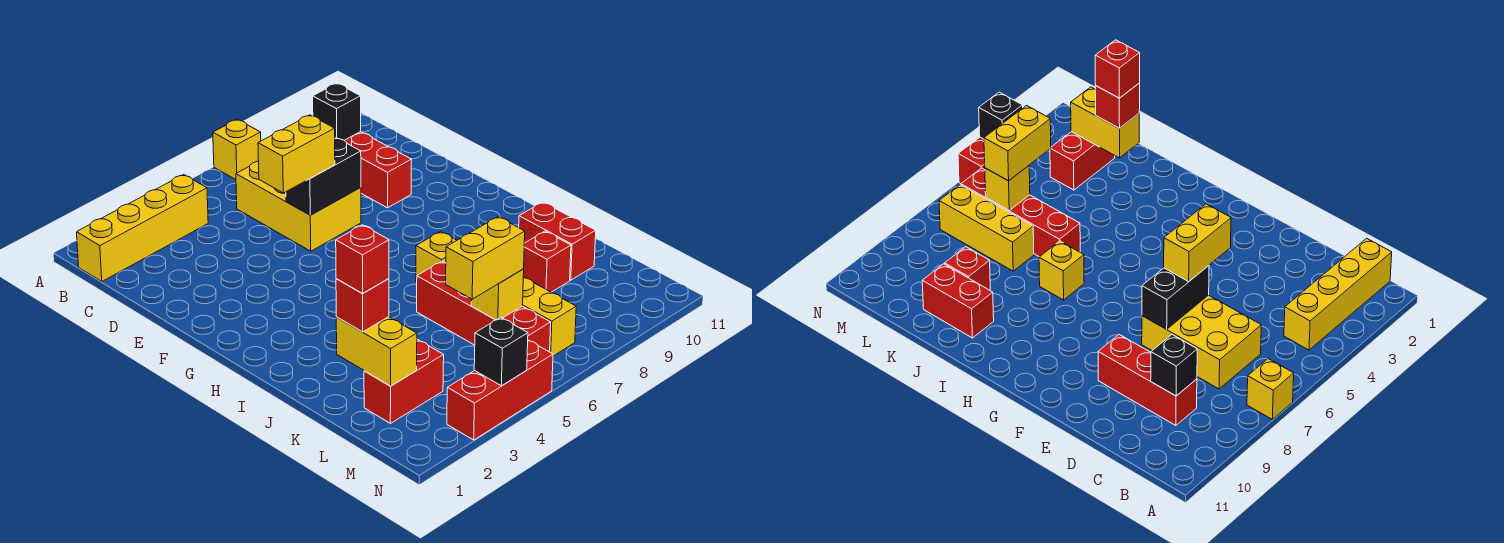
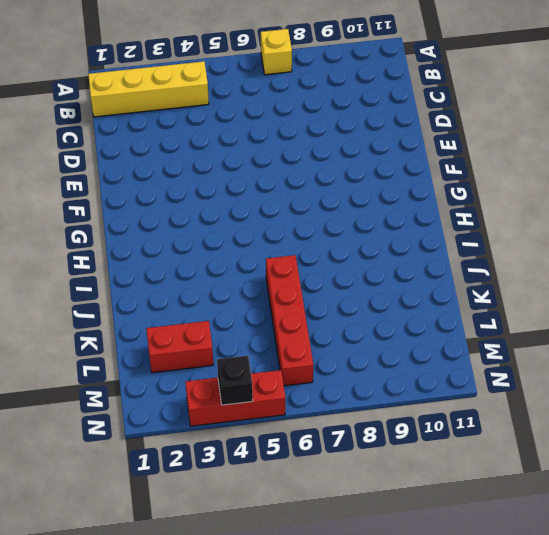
none -> yellow 2x3 brick [236,161,361,251]
none -> red 1x3 brick [344,132,412,208]
none -> yellow 1x1 brick [416,231,457,282]

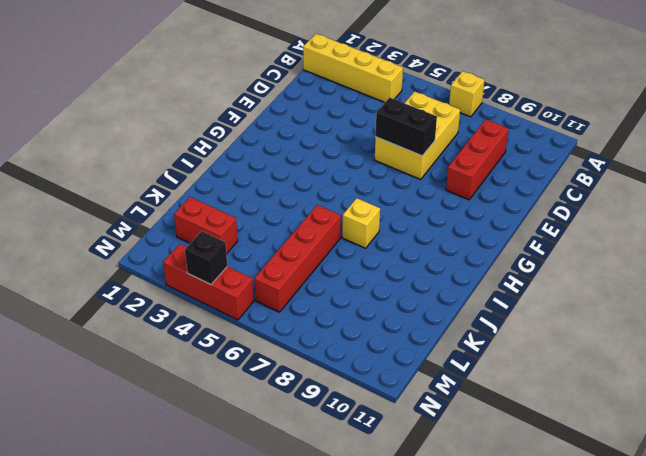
none -> red 1x2 brick [519,202,596,280]
none -> yellow 1x3 brick [523,277,576,356]
none -> red 1x1 brick [523,231,571,292]

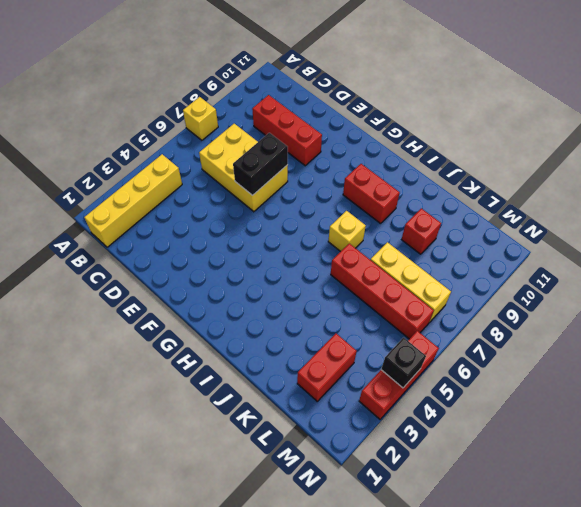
red 1x2 brick [343,164,400,223] -> red 1x2 brick moved to [519,202,596,280]
none -> black 1x1 brick [313,83,361,140]
none -> yellow 1x2 brick [336,317,417,386]
none -> yellow 1x1 brick [471,269,524,320]

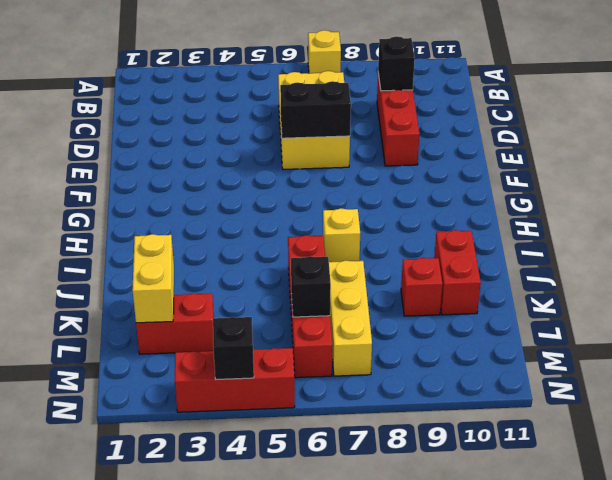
black 1x1 brick [291,256,331,317] -> yellow 1x1 brick [471,269,524,320]
none -> yellow 1x4 brick [77,175,208,281]
none -> yellow 1x2 brick [258,115,335,193]
none -> red 1x1 brick [336,279,389,332]

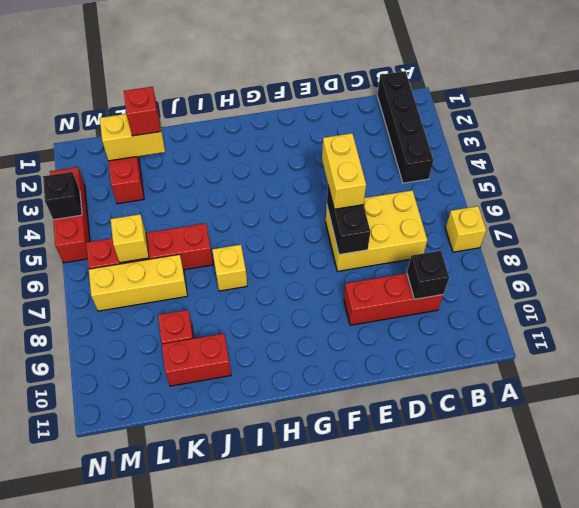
black 1x4 brick [377,71,433,183] -> yellow 1x4 brick [77,175,208,281]
none -> yellow 1x2 brick [446,217,525,299]
none -> red 1x1 brick [336,225,389,293]

